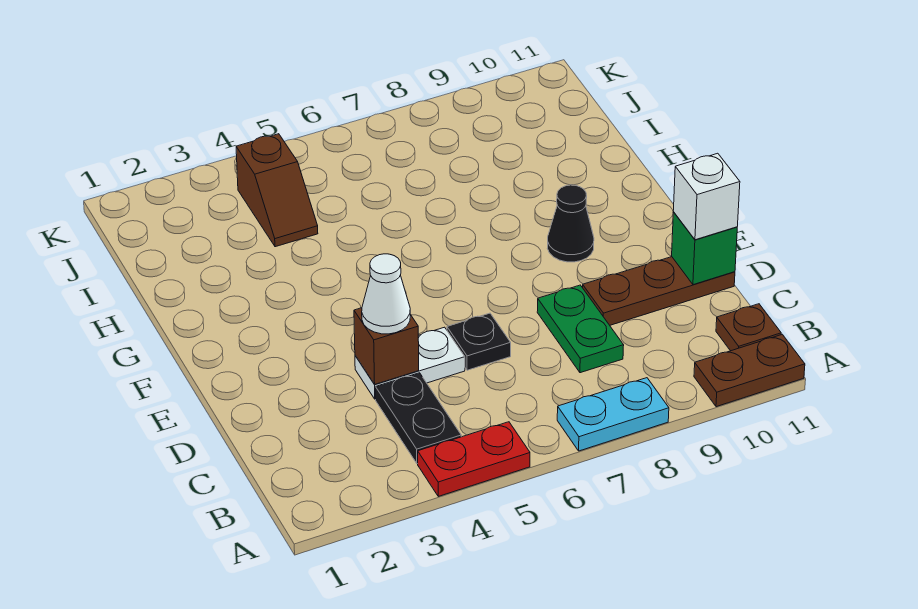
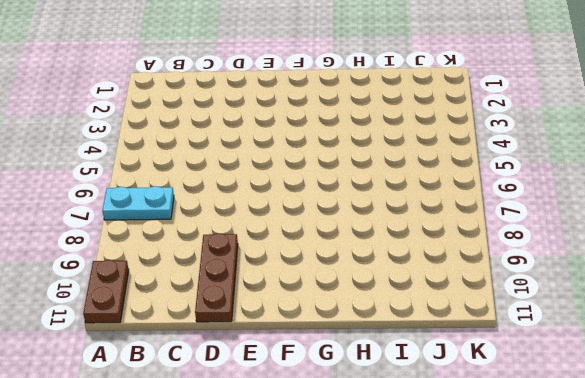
cyan 1x2 plate [103,186,174,220] -> cyan 1x2 plate turned to [557,378,669,451]
none -> red 1x2 plate [418,422,530,496]
none -> black 1x2 plate [376,373,461,464]
none -> brown 1x1 plate [716,304,781,351]

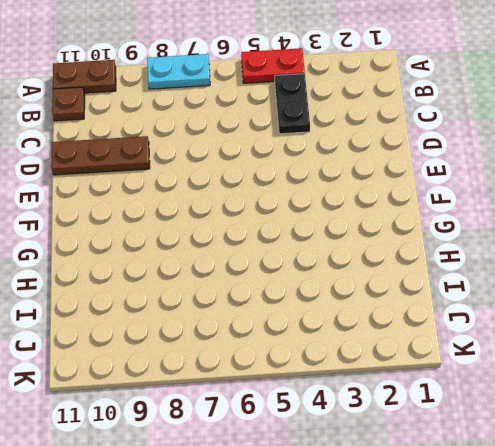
none -> green 1x2 plate [537,285,624,373]
none -> white 1x2 plate [355,327,465,399]
none -> black 1x1 plate [447,313,511,370]

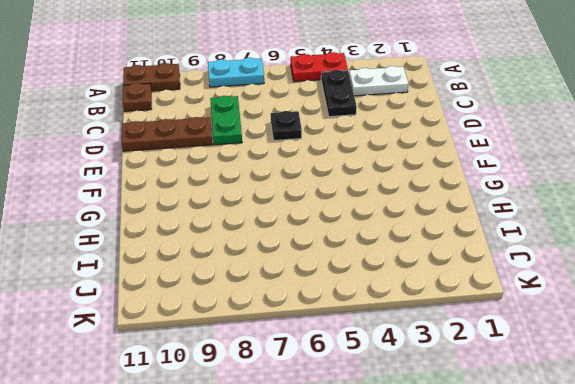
white 1x2 plate [349,66,409,96] -> white 1x2 plate moved to [355,327,465,399]
none -> black 1x1 cone [547,185,594,262]
none -> brown 1x2 slope [236,134,318,247]
none -> brown 1x1 brick [354,308,419,384]

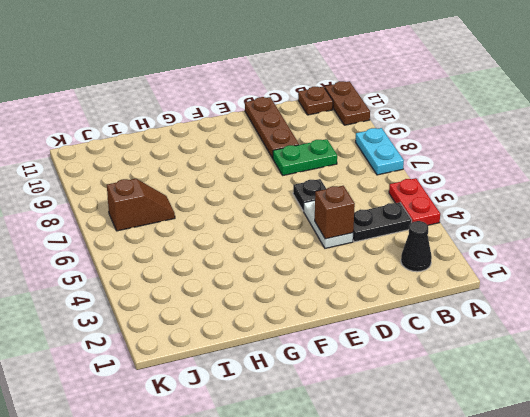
black 1x1 cone [401,221,432,272] -> black 1x1 cone moved to [547,185,594,262]
brown 1x2 slope [107,179,175,231] -> brown 1x2 slope moved to [236,134,318,247]
none -> green 1x1 brick [672,212,737,285]
none -> white 1x1 cone [362,254,410,334]
none -> white 1x1 brick [673,153,740,240]

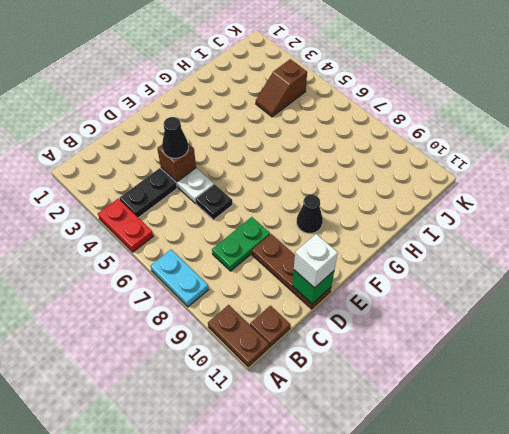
black 1x1 cone [162,117,189,158] -> white 1x1 cone [362,254,410,334]

